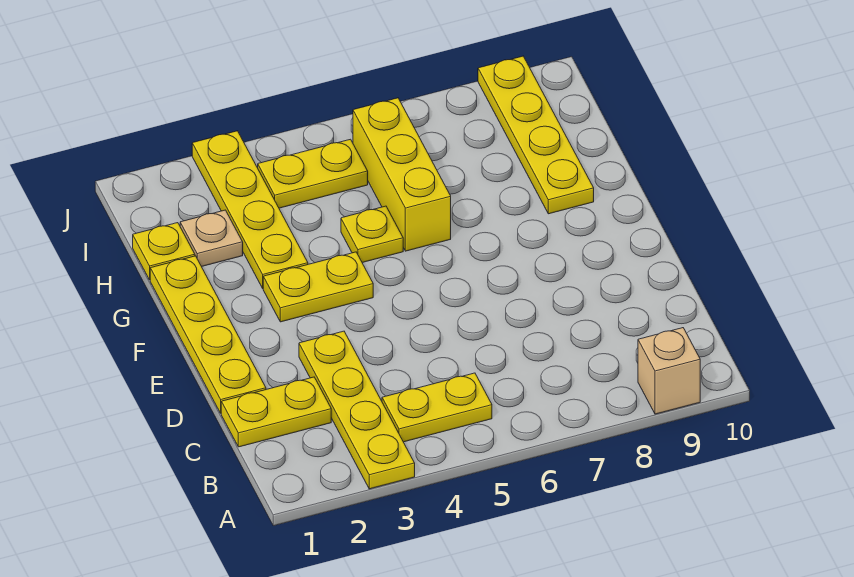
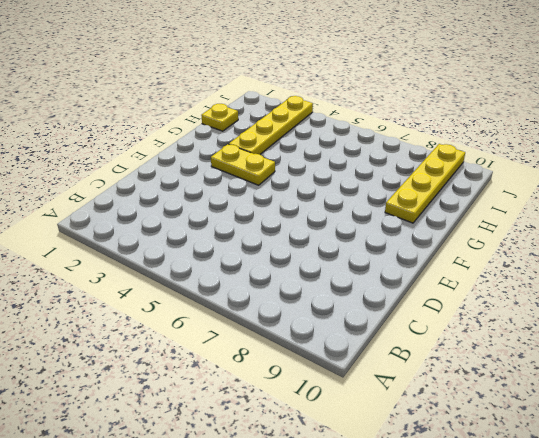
none -> yellow 1x4 plate [299,331,415,489]
none -> tan 1x1 brick [638,328,700,414]
none -> yellow 1x2 plate [382,373,492,442]

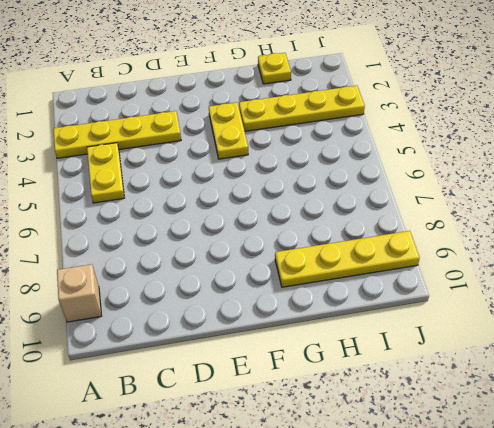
none -> yellow 1x2 plate [221,377,331,447]
none -> yellow 1x4 plate [150,256,266,413]
none -> yellow 1x1 plate [341,206,403,263]

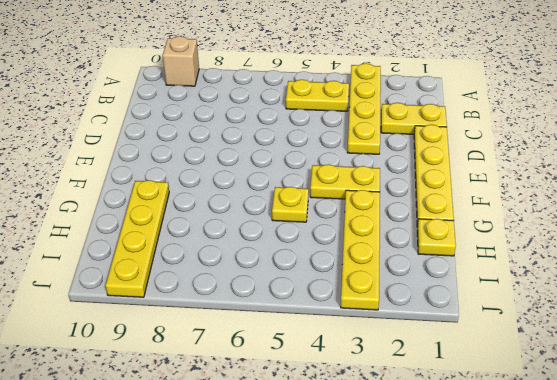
none -> yellow 1x3 brick [353,98,451,251]
none -> tan 1x1 plate [180,210,243,267]
none -> yellow 1x2 plate [258,139,368,208]

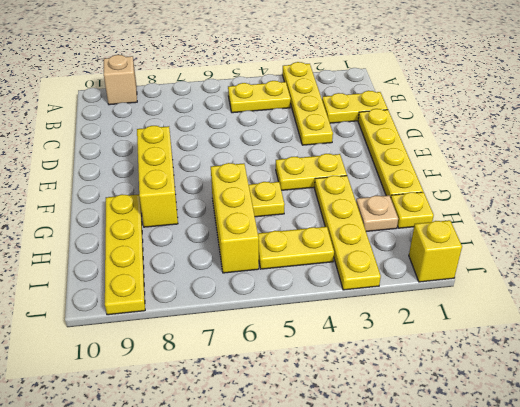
yellow 1x3 brick [137,126,178,227] -> none
yellow 1x1 brick [409,220,462,282] -> none

